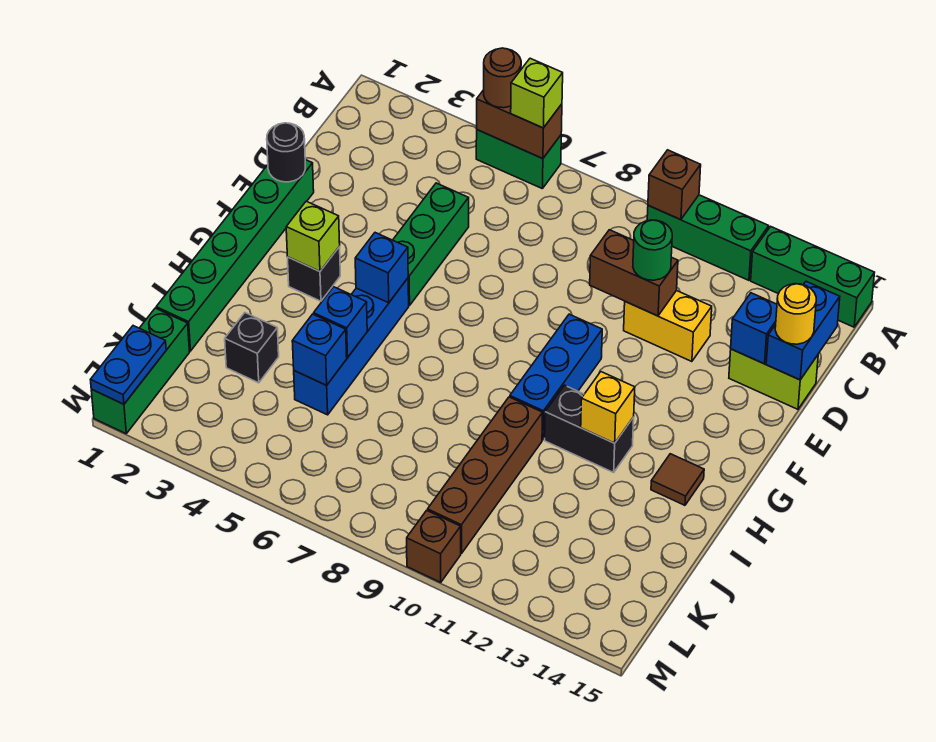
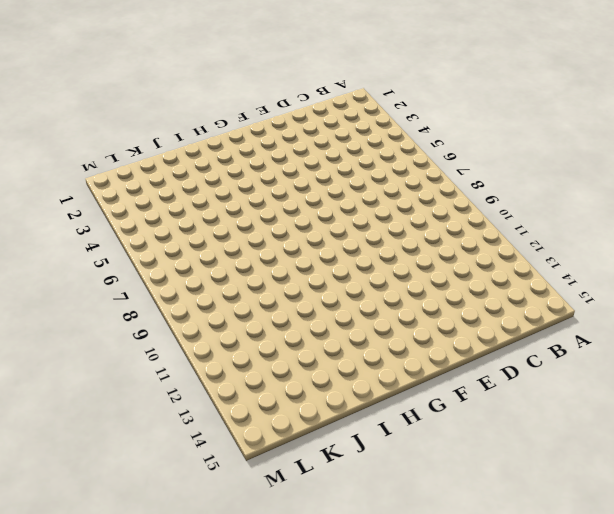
none -> green 1x2 brick [476,130,561,188]
none -> green 1x3 brick [647,195,769,280]
none -> green 1x3 brick [751,226,875,327]
none -> green 1x3 brick [393,183,469,306]

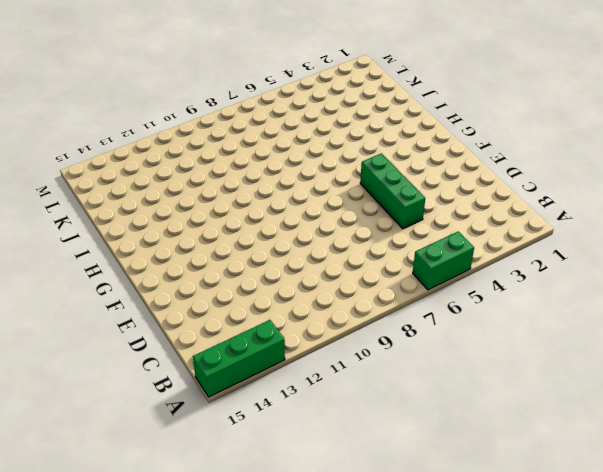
none -> green 1x3 brick [647,195,769,280]
none -> yellow 1x2 brick [624,290,712,362]
none -> lime 1x2 brick [729,349,818,409]
none -> green 1x6 brick [156,160,314,351]

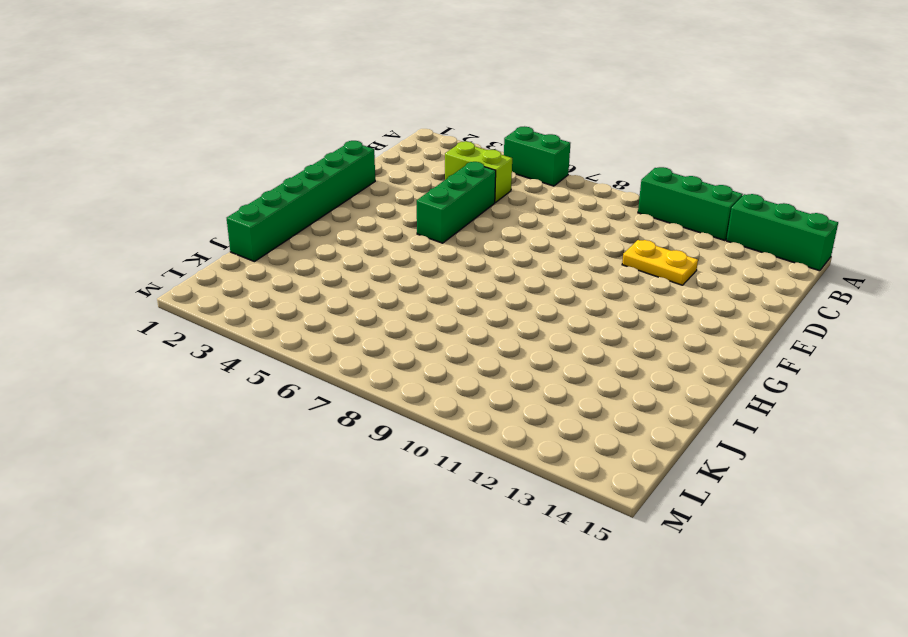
lime 1x2 brick [445,141,512,203] -> lime 1x2 brick moved to [729,349,818,409]
yellow 1x2 plate [622,240,698,285] -> yellow 1x2 brick [624,290,712,362]
none -> blue 1x3 brick [510,314,602,440]
none -> black 1x1 brick [288,247,340,301]
none -> blue 1x4 brick [294,278,409,415]
none -> black 1x2 brick [545,385,634,472]

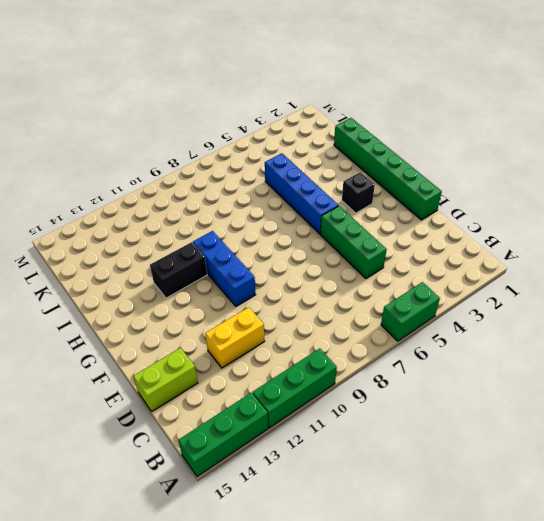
none -> brown 1x1 tile [651,454,704,505]
none -> brown 1x4 brick [428,397,543,554]
none -> black 1x1 brick [225,313,279,383]
none -> green 1x3 brick [91,308,190,434]

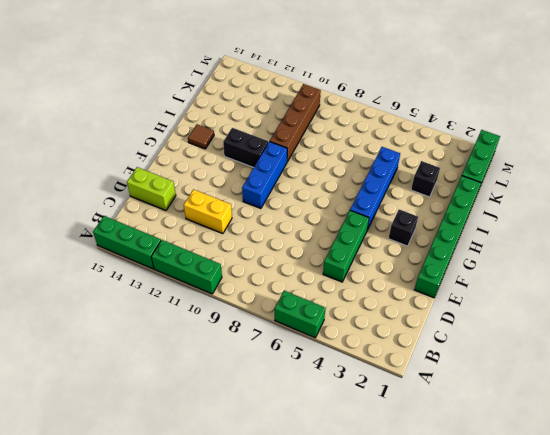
none -> brown 1x1 brick [407,510,461,582]
none -> brown 1x2 brick [477,90,562,159]
none -> brown 1x1 brick [648,150,701,220]
none -> blue 1x2 brick [766,282,840,380]

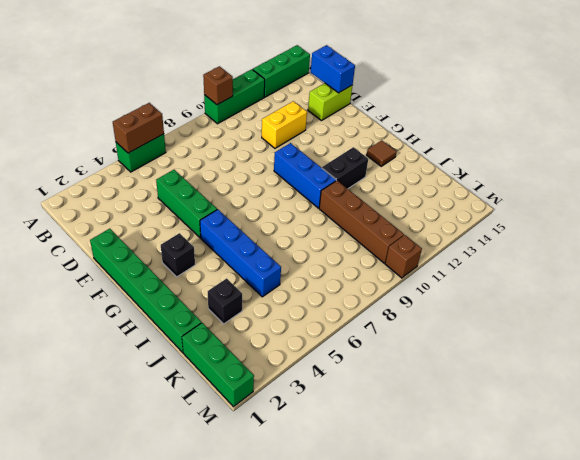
none -> brown 1x2 brick [590,230,678,316]
none -> blue 1x1 brick [731,293,777,364]
none -> black 1x1 round brick [267,123,305,182]
none -> lime 1x1 brick [286,201,340,271]

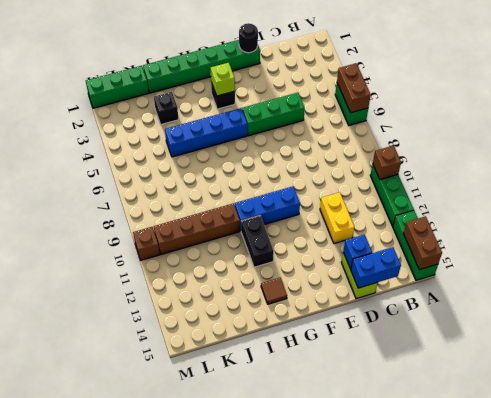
brown 1x2 brick [403,216,442,270] -> brown 1x2 brick moved to [590,230,678,316]
none -> blue 1x1 brick [355,233,408,303]
none -> yellow 1x1 brick [581,372,635,443]
none -> blue 1x1 brick [314,287,367,358]
none -> blue 1x1 brick [292,314,347,385]

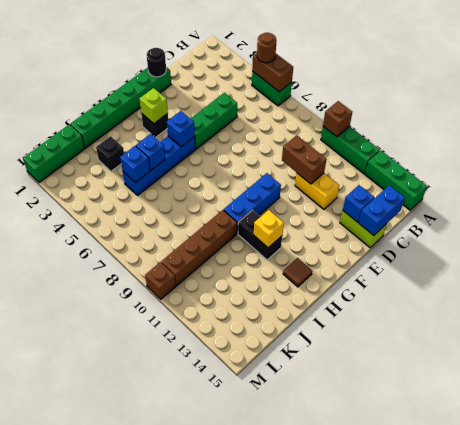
none -> blue 1x2 plate [91,326,166,404]
none -> lime 1x1 brick [511,58,563,128]
none -> green 1x1 round brick [633,220,672,280]
none -> yellow 1x1 round brick [775,284,816,344]

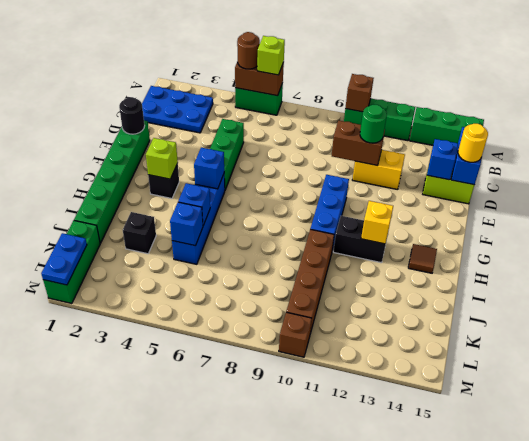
blue 2x3 plate [142,86,213,133] -> none

